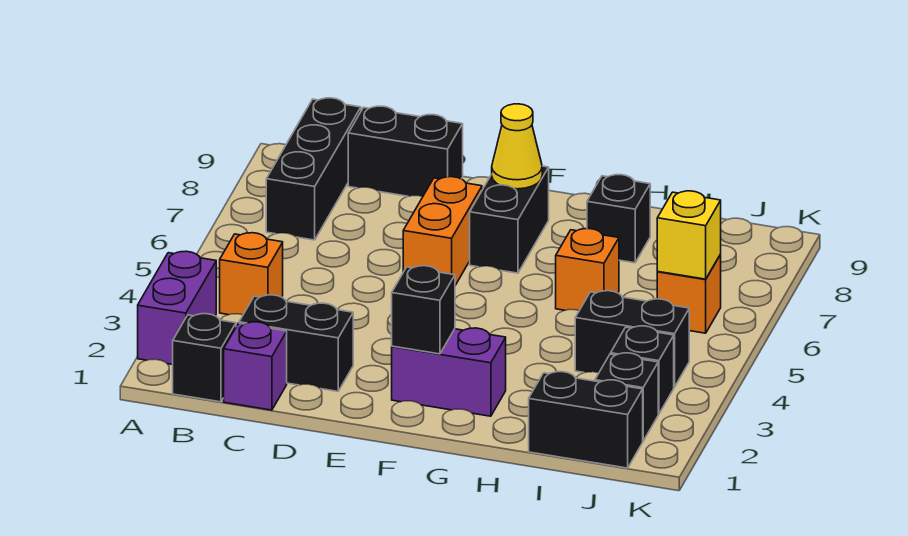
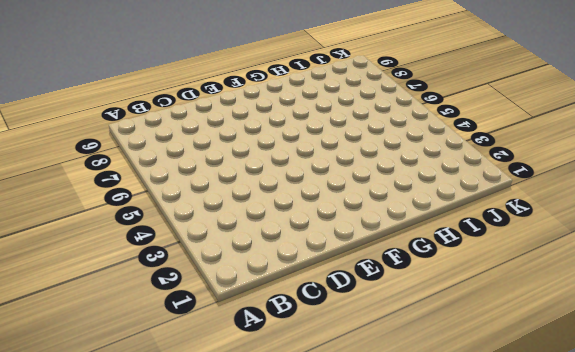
none -> purple 1x2 brick [138,251,216,365]
none -> black 1x1 brick [173,314,236,402]
none -> orange 1x1 brick [220,233,283,315]

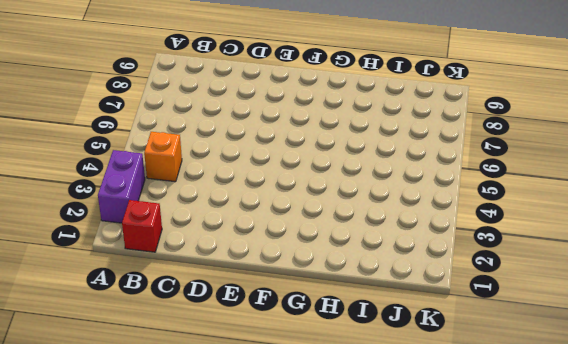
red 1x1 brick [122,200,162,252] -> black 1x1 brick [173,314,236,402]
none -> black 1x3 brick [266,98,361,240]
none -> purple 1x1 brick [224,322,287,410]
none -> black 1x2 brick [239,295,353,391]

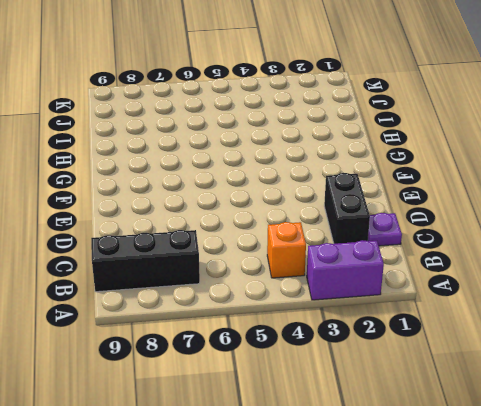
purple 1x1 plate [368,213,402,246] -> purple 1x1 brick [224,322,287,410]
none -> black 1x1 brick [173,314,236,402]
none -> black 1x2 brick [348,106,463,196]
none -> orange 1x2 brick [403,177,482,285]

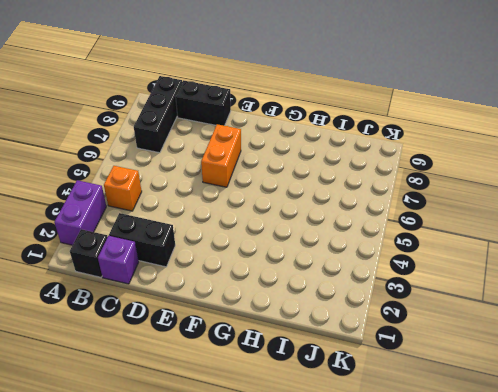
none -> purple 1x2 brick [392,328,506,416]
none -> black 1x2 brick [470,166,549,273]
none -> orange 1x1 brick [556,229,619,310]

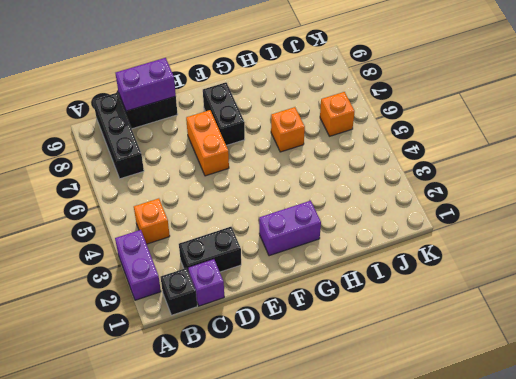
purple 1x2 brick [116,58,176,111] -> none
none -> black 1x1 brick [587,175,650,263]
none -> black 1x2 brick [529,372,643,468]
none -> black 1x2 brick [575,291,689,387]

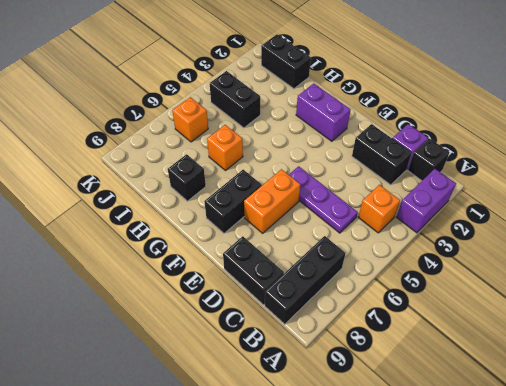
purple 1x3 plate [289,166,358,233] -> none
none -> black 1x1 brick [595,353,658,441]
none -> black 1x1 brick [611,326,674,414]
none -> black 1x1 brick [392,266,455,354]

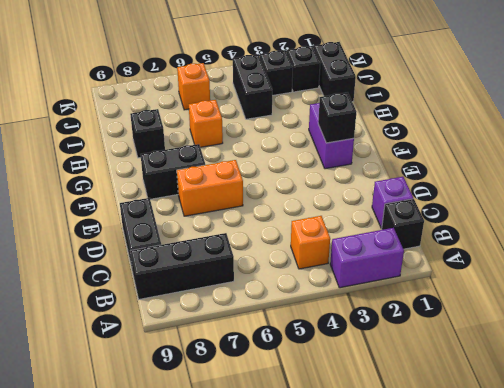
none -> black 1x2 brick [239,295,353,391]
none -> yellow 1x1 cone [492,104,542,189]
none -> yellow 1x1 brick [657,191,721,279]

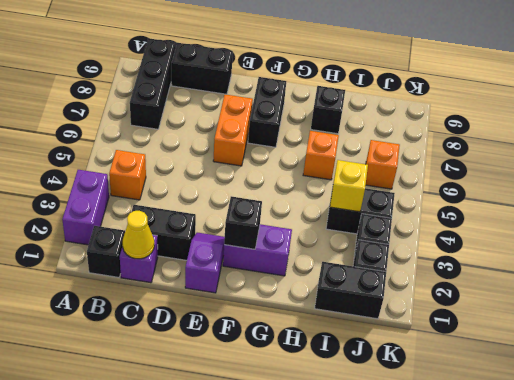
yellow 1x1 cone [123,211,154,259] -> yellow 1x1 cone moved to [492,104,542,189]
purple 1x2 slope [185,233,225,293] -> none
yellow 1x1 brick [330,160,368,212] -> yellow 1x1 brick moved to [657,191,721,279]

